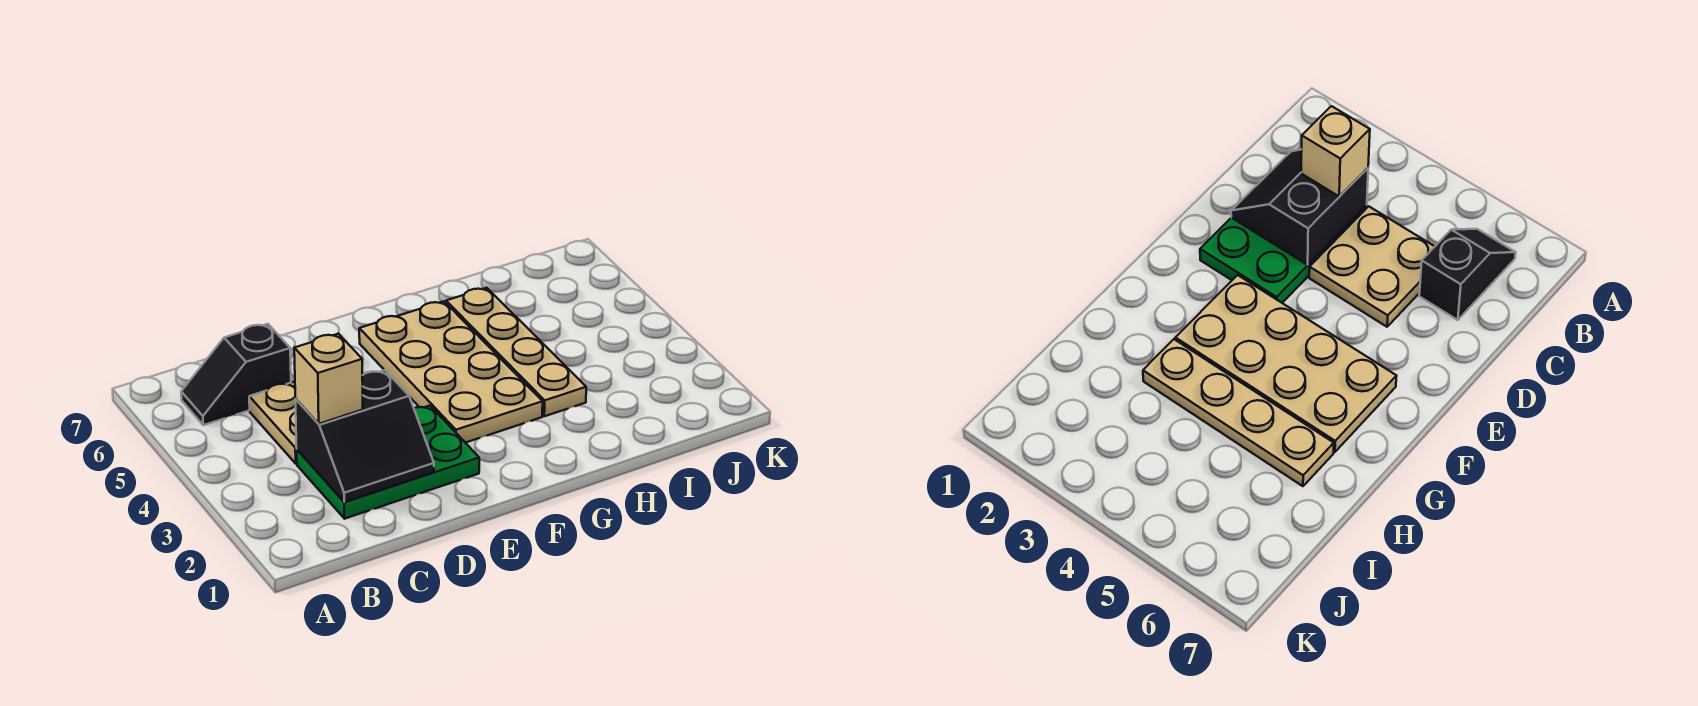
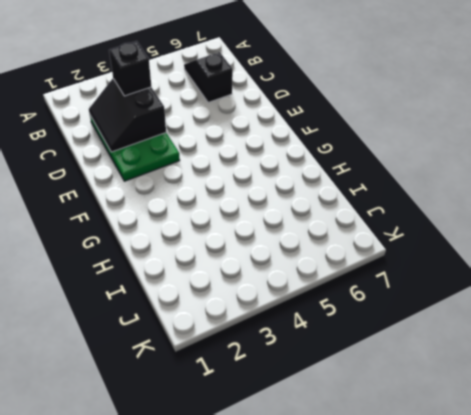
black 1x1 brick [109,41,151,96] -> tan 1x1 brick [294,334,363,424]
none -> tan 2x2 plate [249,382,297,464]
none -> tan 2x4 plate [359,301,543,443]

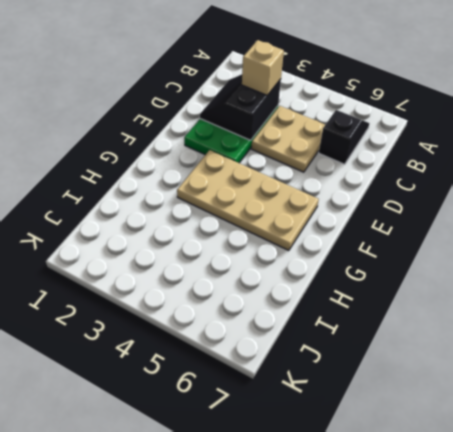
none -> tan 1x4 plate [446,288,586,416]

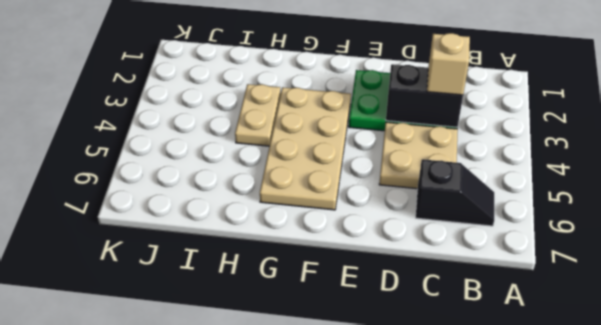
tan 1x2 plate [235,84,281,146] -> tan 1x4 plate [446,288,586,416]

